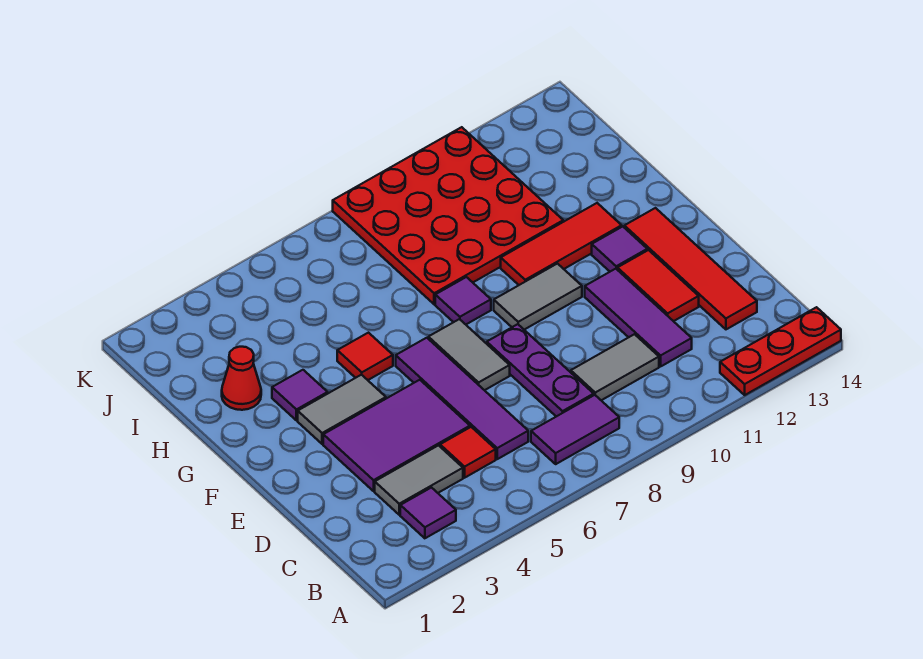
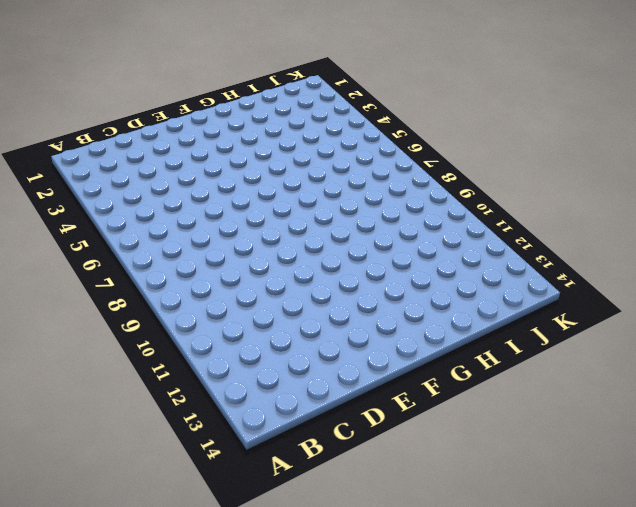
none -> red 1x3 plate [720,307,841,395]
none -> purple 1x1 tile [400,488,456,538]
none -> purple 1x2 tile [531,395,619,464]

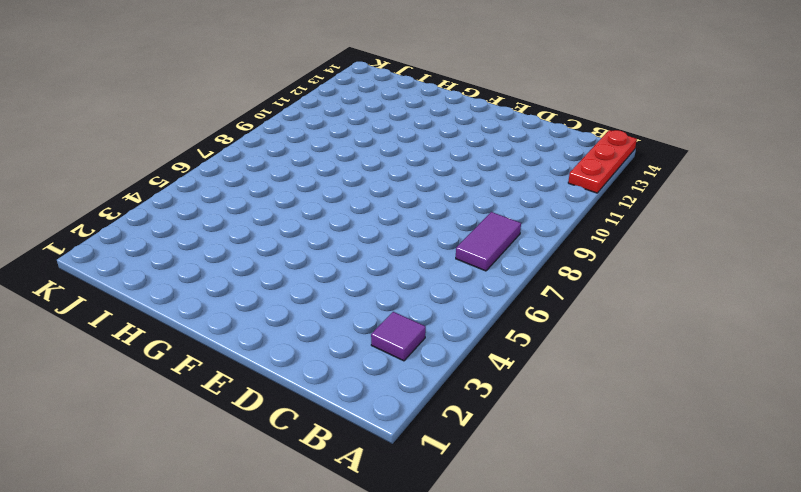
none -> grey 1x2 tile [375,445,463,515]
none -> red 1x1 tile [440,427,496,478]
none -> purple 1x4 tile [396,338,528,459]

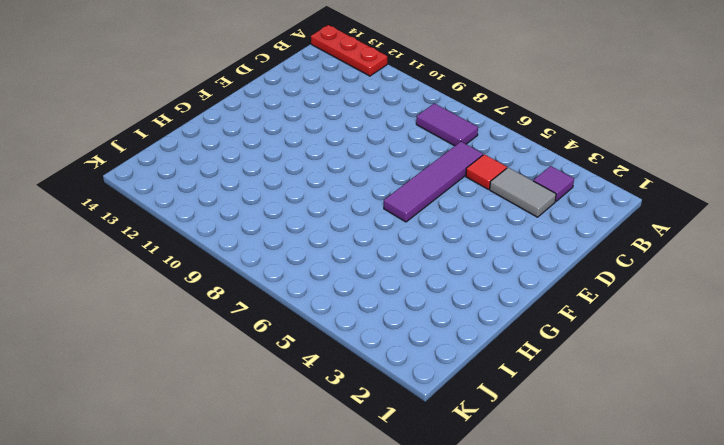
none -> purple 1x3 plate [487,324,594,417]
none -> grey 1x2 tile [571,334,659,400]
none -> purple 1x3 tile [585,269,692,366]

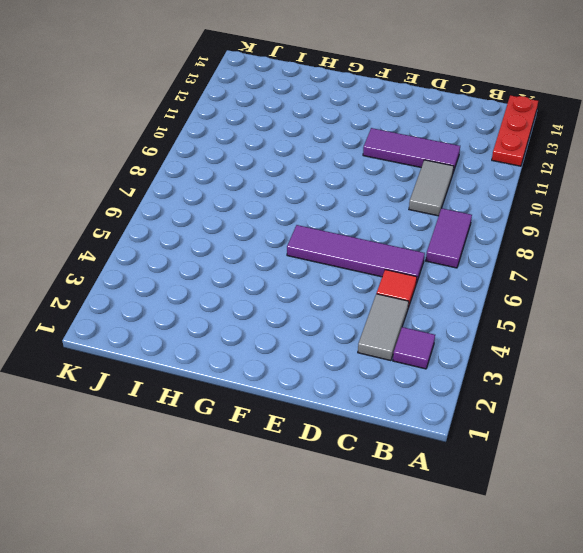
none -> purple 1x3 plate [487,324,594,417]
none -> red 1x4 tile [624,208,757,329]
none -> purple 2x3 tile [323,380,470,491]

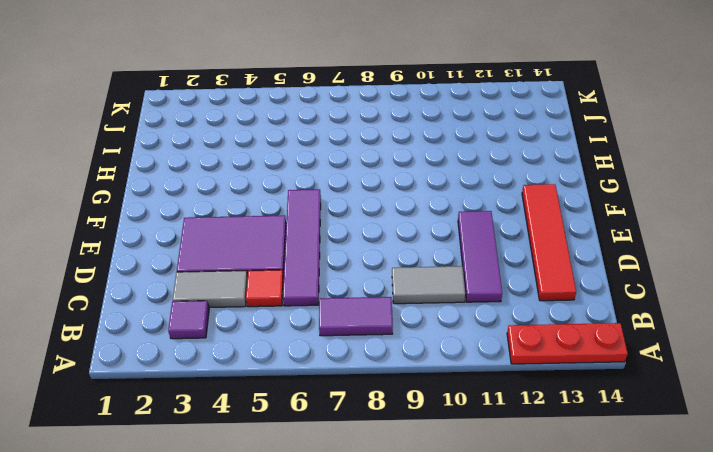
none -> purple 1x3 plate [487,324,594,417]
none -> red 1x2 tile [617,250,699,321]
none -> grey 1x2 tile [428,319,510,390]

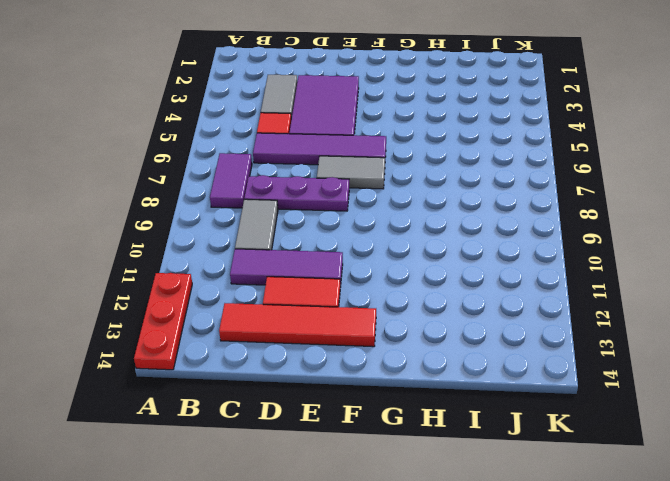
none -> purple 1x1 tile [400,488,456,538]
none -> grey 1x2 tile [298,375,386,444]
none -> grey 1x2 tile [494,264,582,330]

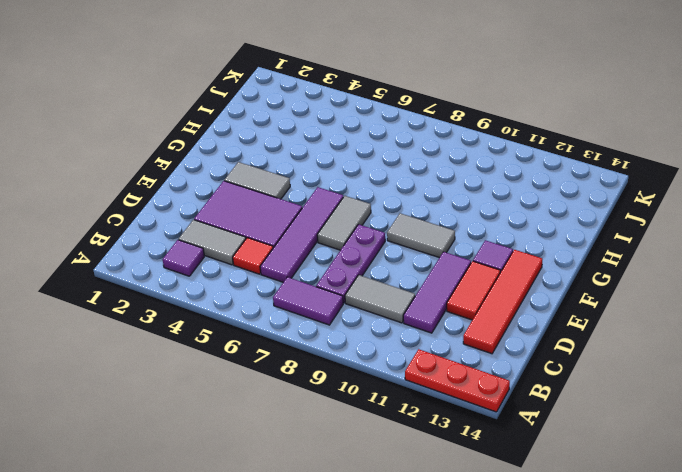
none -> purple 1x1 tile [272,370,328,421]
none -> red 1x1 tile [337,333,393,380]
none -> purple 1x1 tile [435,277,491,324]

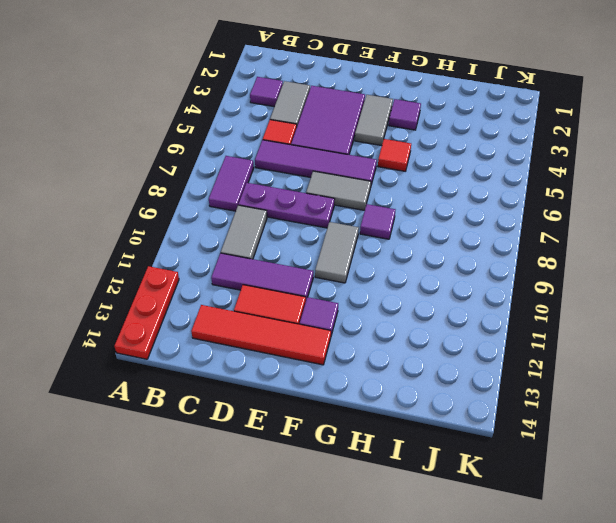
none -> red 1x3 tile [501,203,622,285]
none -> red 1x1 cone [222,347,261,410]
none -> red 4x4 plate [333,127,563,304]

